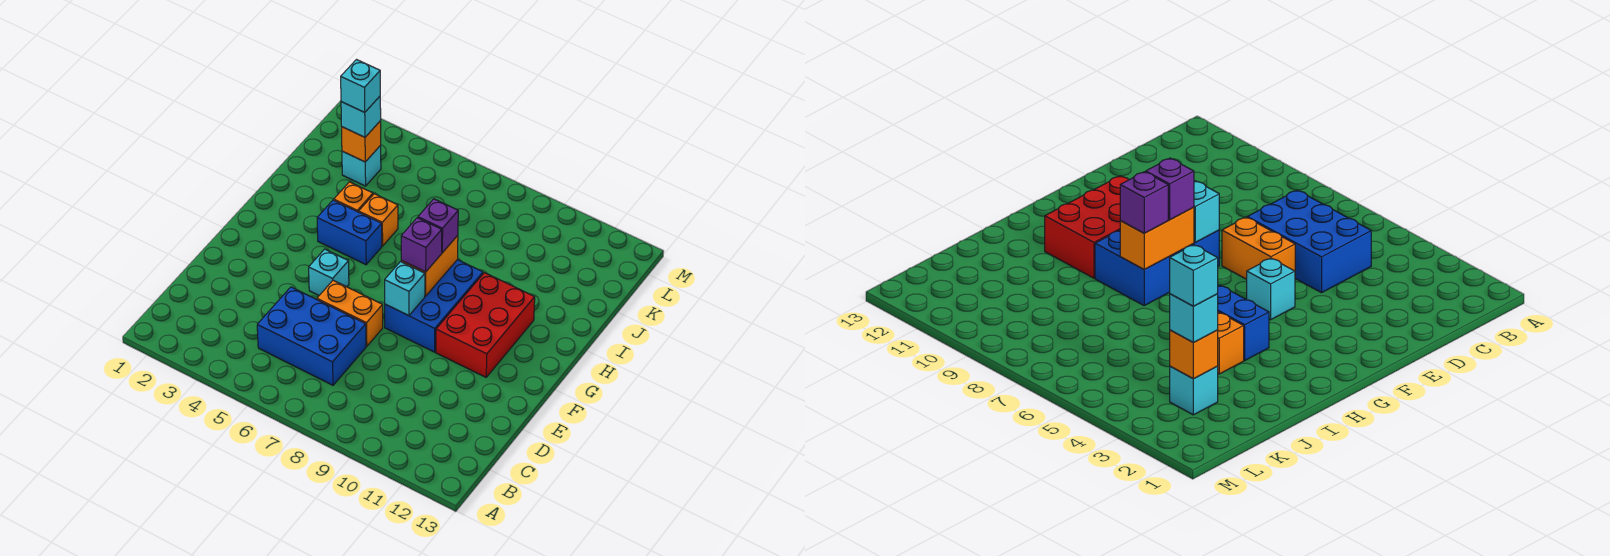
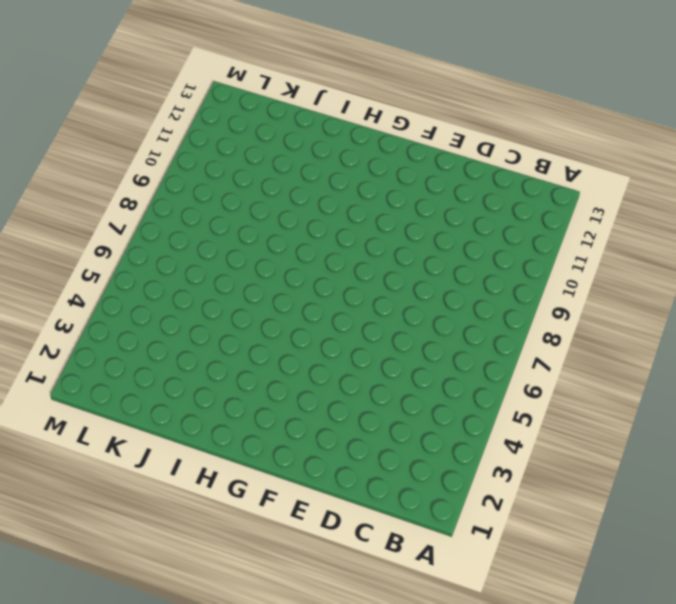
none -> blue 2x3 brick [257,287,366,385]
none -> orange 1x2 brick [317,280,383,346]
none -> cyan 1x1 brick [309,249,349,295]

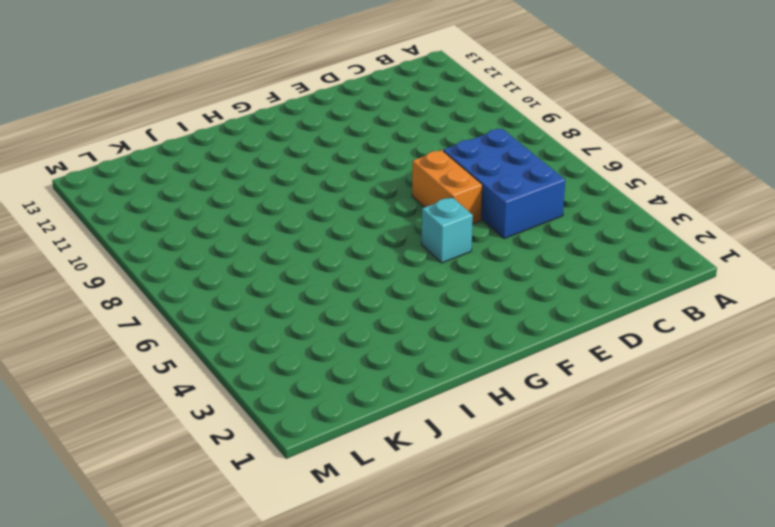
none -> blue 2x3 brick [385,260,483,352]
none -> red 2x3 brick [436,273,535,377]
none -> blue 1x2 brick [317,200,382,265]

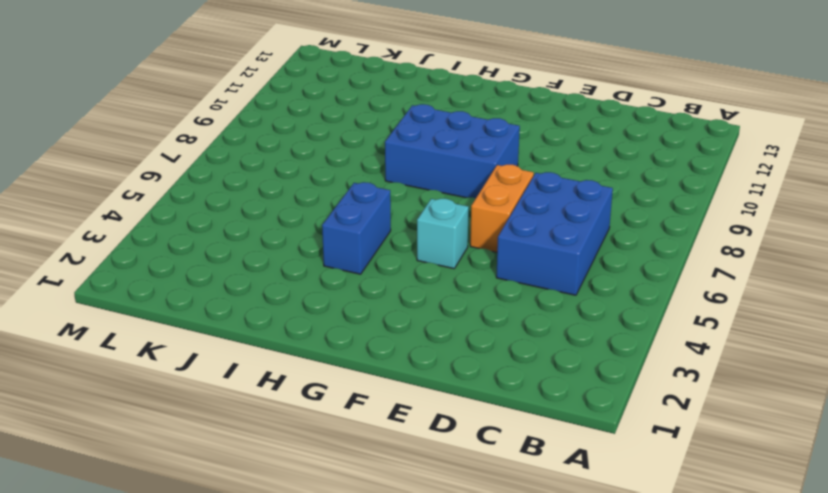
none -> red 2x3 brick [436,273,535,377]
none -> orange 1x1 brick [334,182,373,212]
none -> orange 1x1 brick [359,194,398,246]

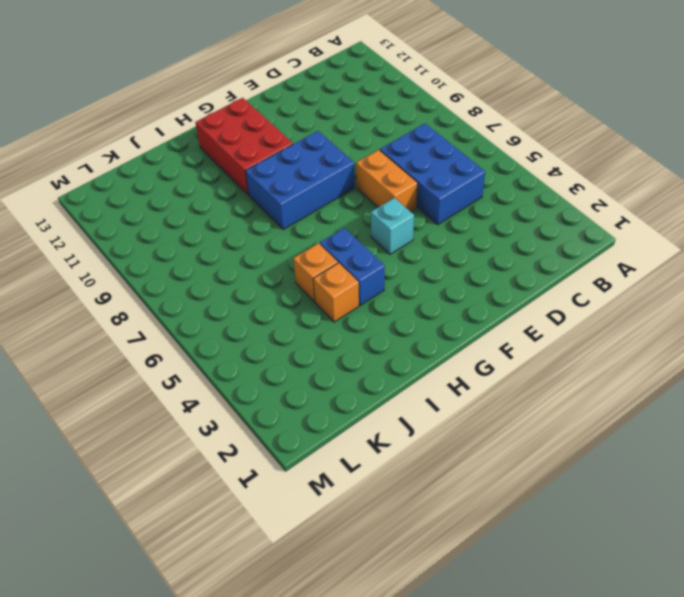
red 2x3 brick [195,98,293,195] -> red 2x3 brick turned to [436,273,535,377]
none -> cyan 1x1 brick [342,146,381,186]
none -> cyan 1x1 brick [385,262,425,316]
none -> orange 1x2 brick [401,235,458,296]

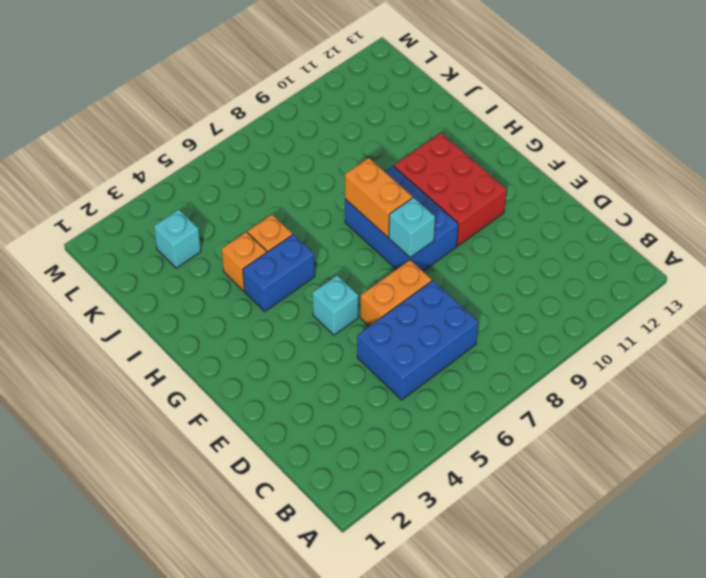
none -> orange 1x1 brick [342,121,381,162]
none -> purple 1x1 brick [401,218,442,272]
none -> purple 1x1 brick [418,199,458,253]

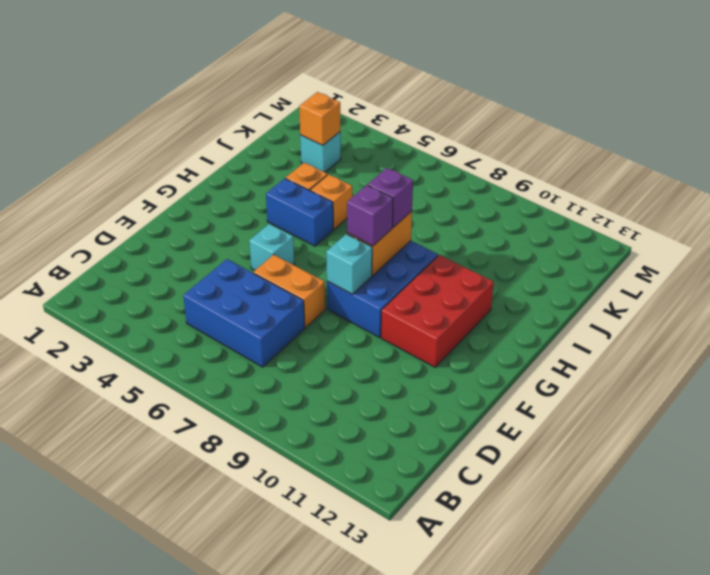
none -> cyan 1x1 brick [341,96,381,137]
none -> cyan 1x1 brick [341,60,380,112]

